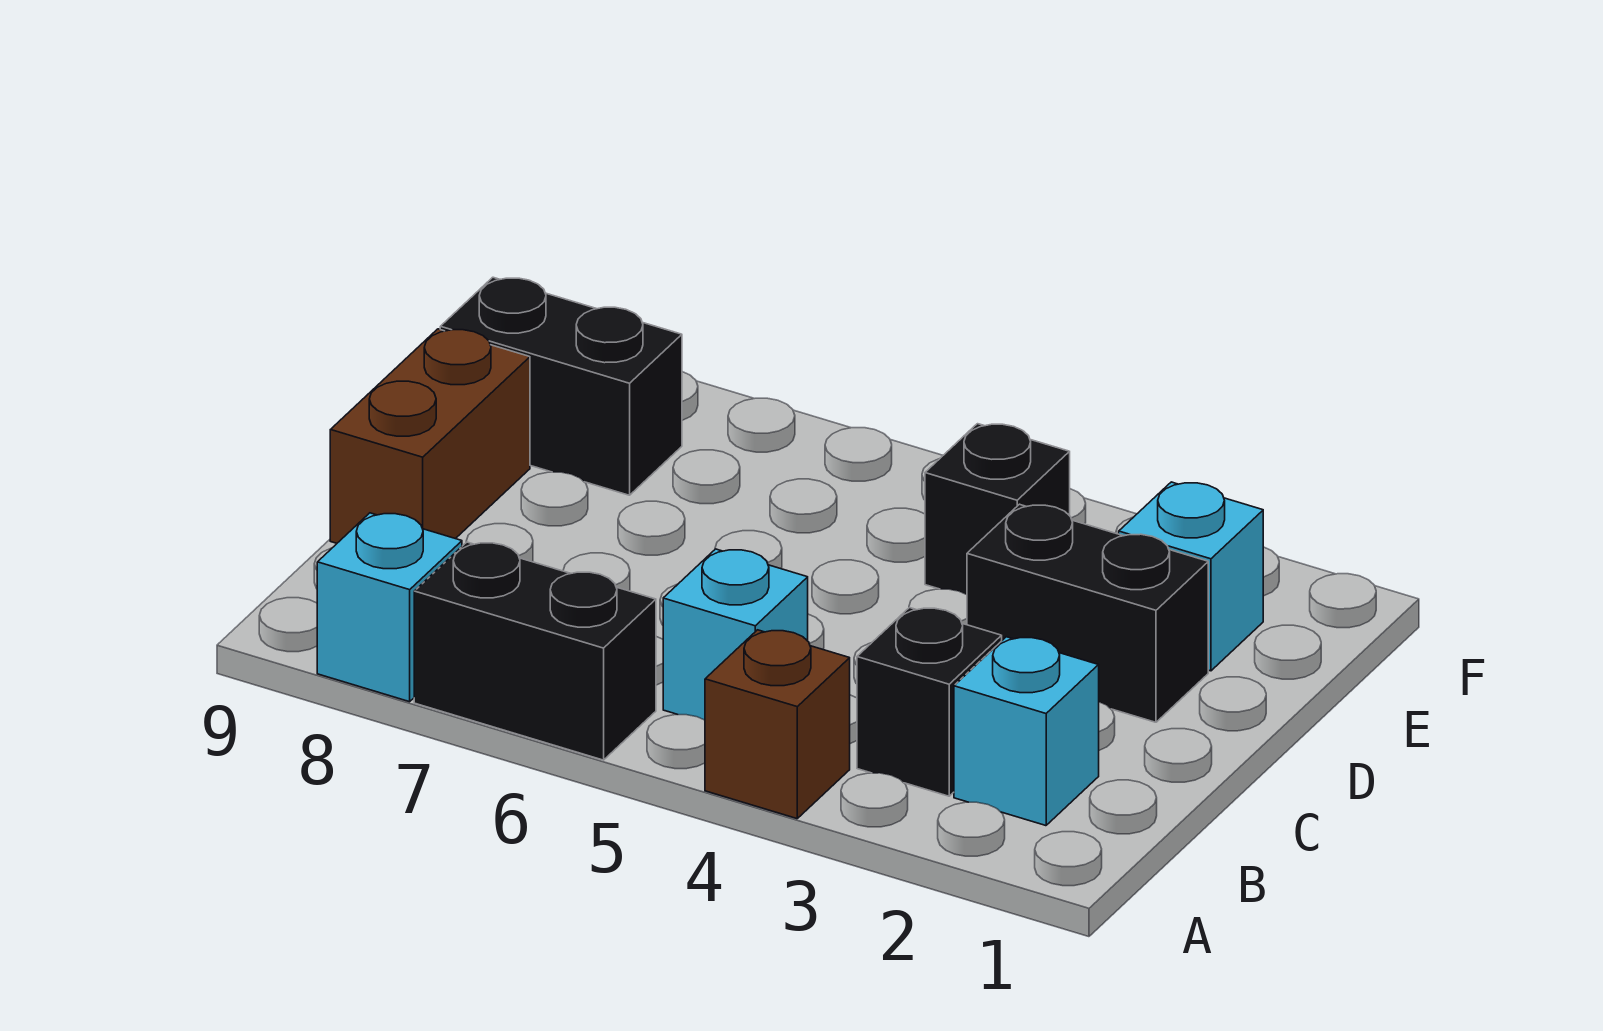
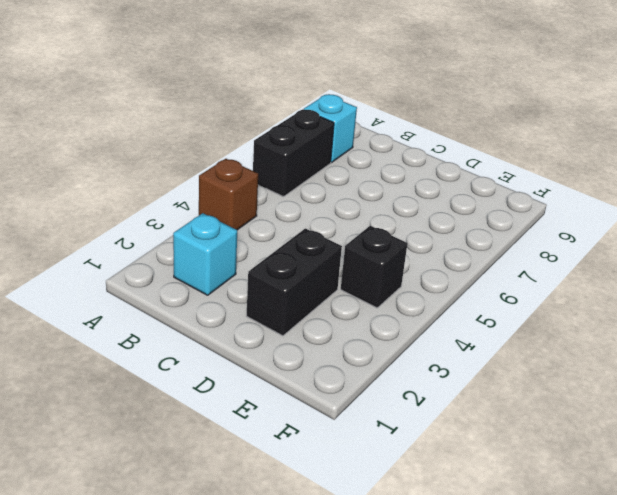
none -> black 1x1 brick [857,608,1002,796]
none -> cyan 1x1 brick [663,549,808,720]

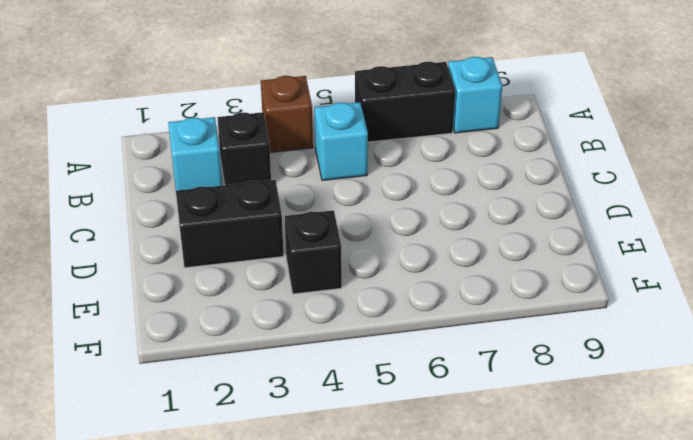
none -> brown 1x2 brick [330,329,530,543]
none -> cyan 1x1 brick [1119,482,1263,671]

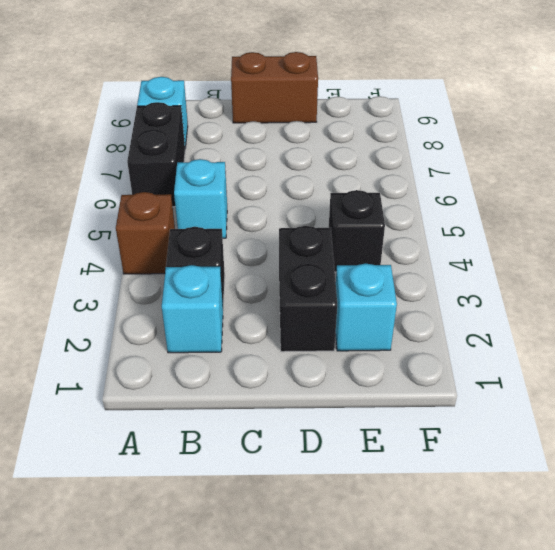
none -> black 1x2 brick [440,277,682,495]

